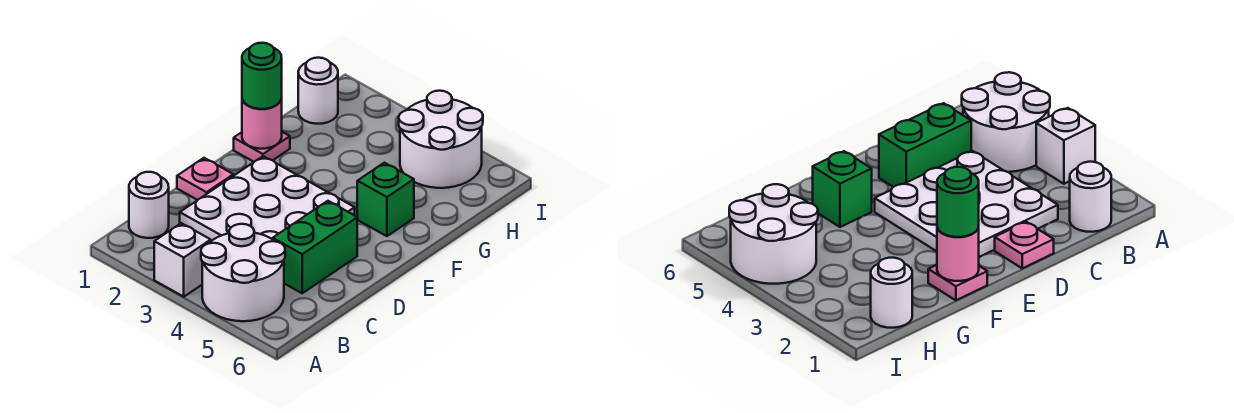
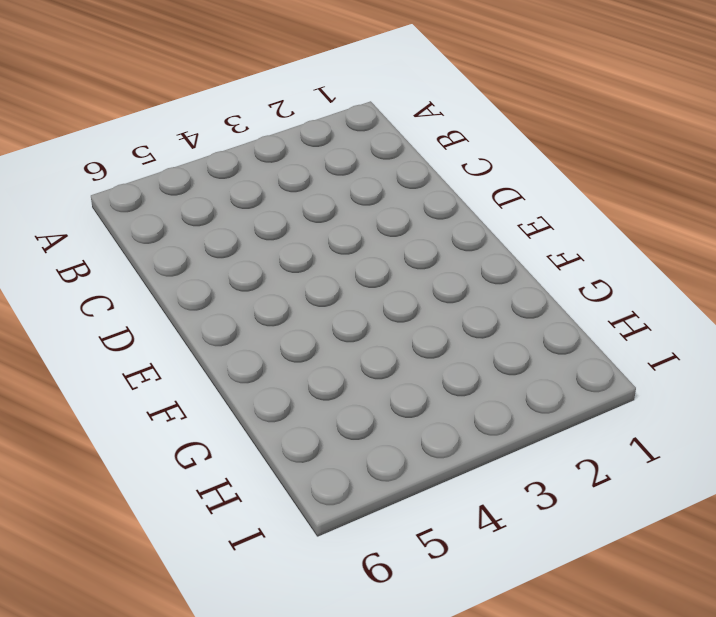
none -> white 1x1 brick [154,223,211,297]
none -> white 2x2 round brick [201,224,285,321]
none -> white 1x1 round brick [129,172,169,238]

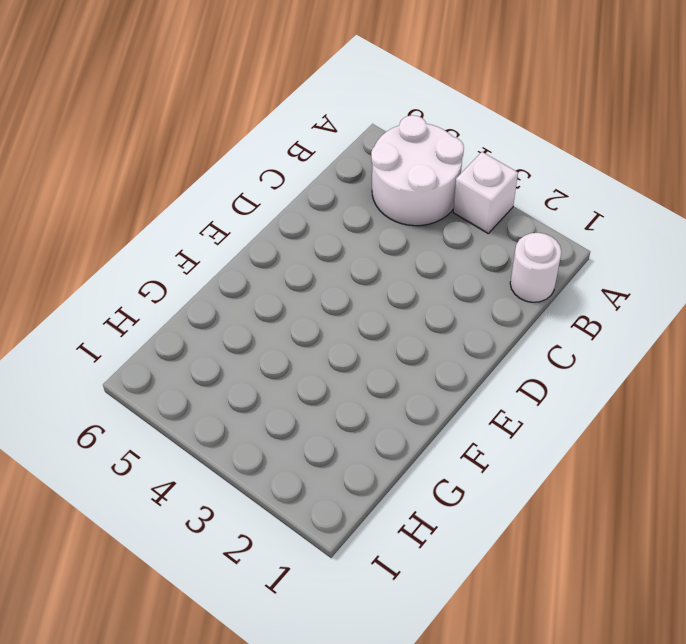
none -> white 3x3 plate [180,156,355,241]
none -> green 1x2 brick [273,201,357,293]
none -> pink 1x1 plate [177,158,233,200]

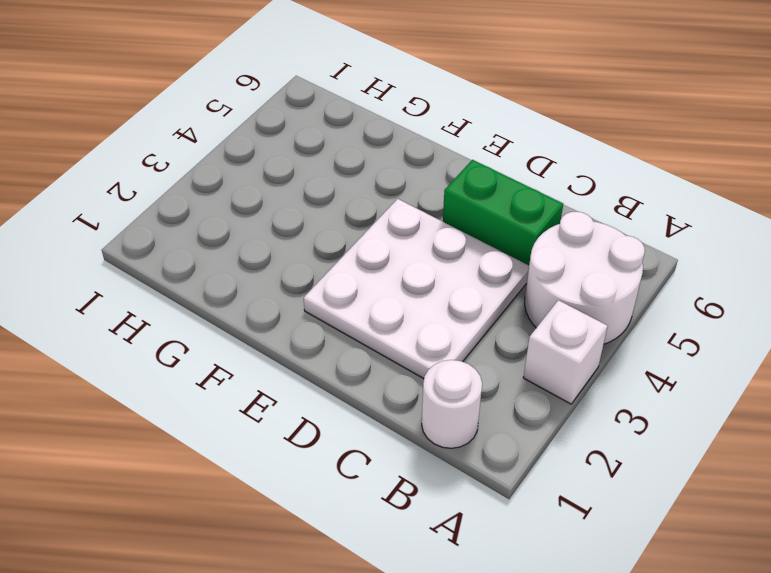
none -> pink 1x1 plate [177,158,233,200]
none -> pink 1x1 plate [234,132,290,162]
none -> green 1x1 brick [357,163,414,236]

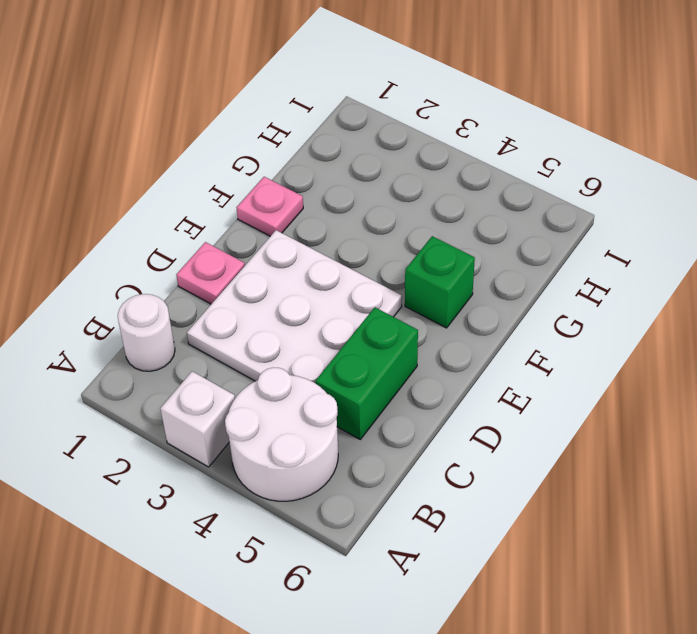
none -> white 1x1 round brick [298,58,338,124]
none -> white 2x2 round brick [399,91,483,188]
none -> pink 1x1 round brick [242,99,282,149]

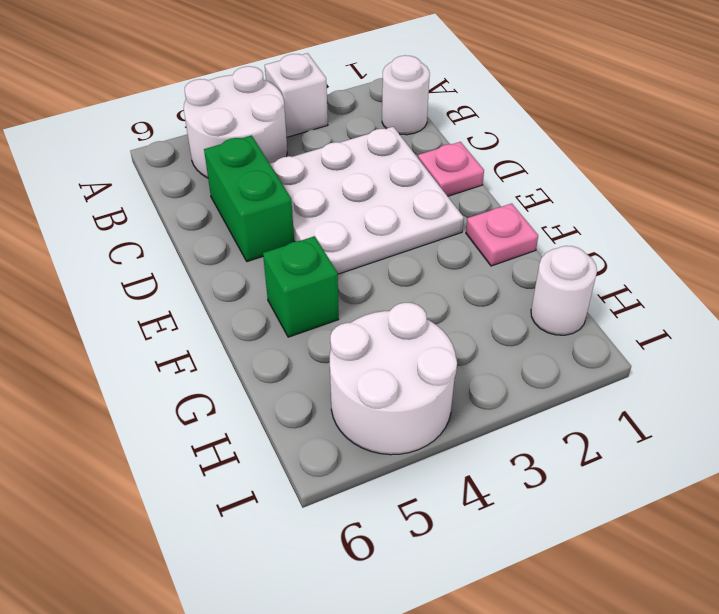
none -> pink 1x1 round brick [242,99,282,149]
none -> green 1x1 round brick [242,43,282,109]

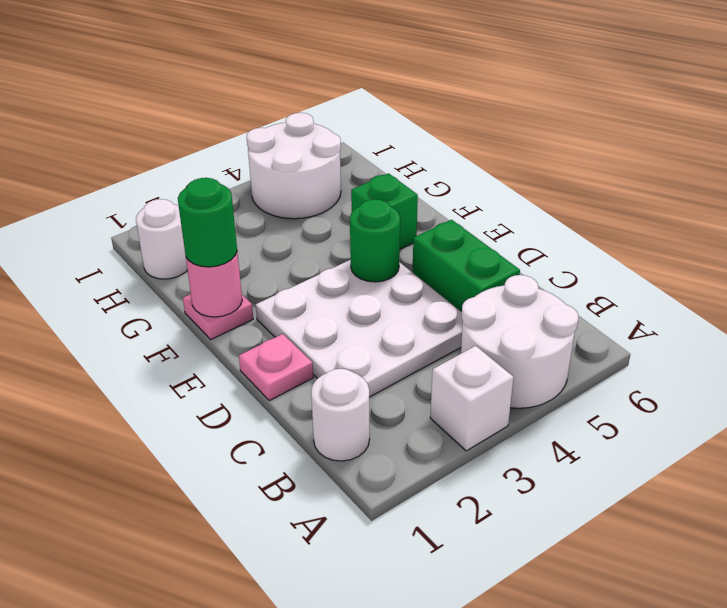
green 1x1 round brick [350,199,400,282] -> none

